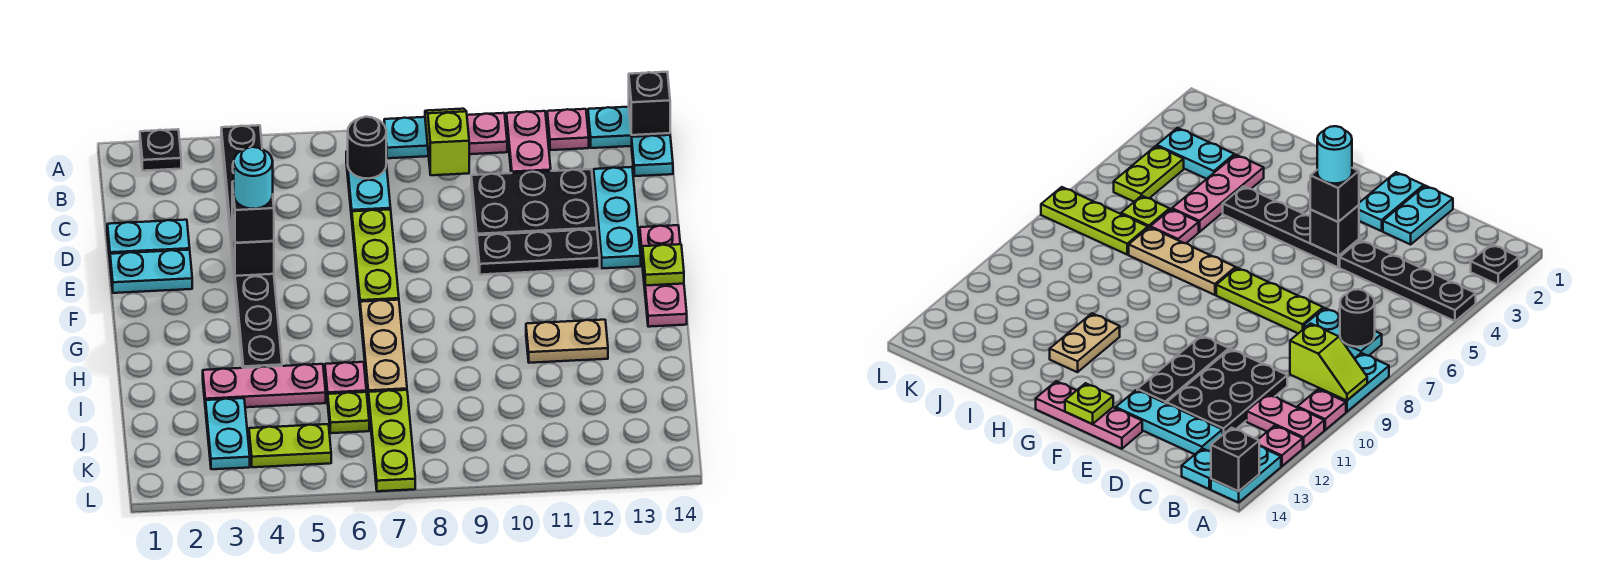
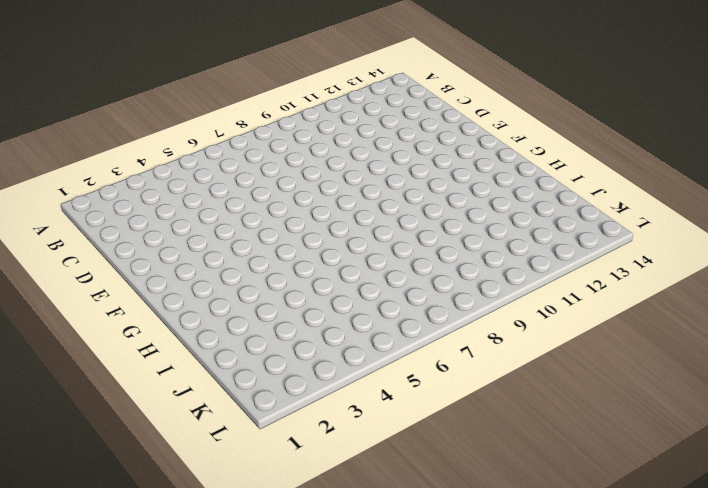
none -> black 1x1 plate [140,129,181,171]
none -> black 1x4 plate [221,125,262,248]
none -> cyan 1x2 plate [384,117,429,158]
none -> pink 1x1 plate [467,113,507,154]

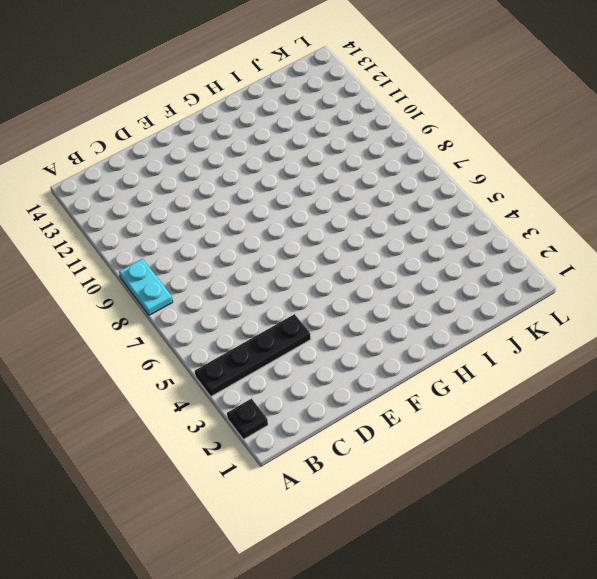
none -> pink 1x1 plate [467,113,507,154]
none -> pink 1x2 plate [507,111,551,173]
none -> pink 1x1 plate [547,109,589,150]
none -> cyan 1x2 plate [588,107,670,148]

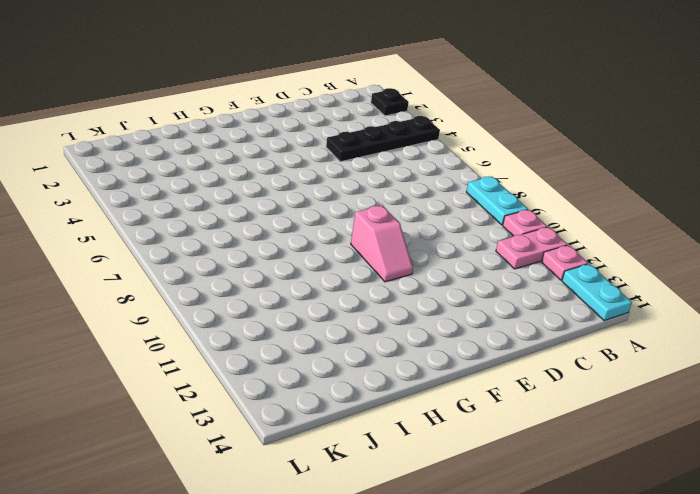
pink 1x2 slope [351,205,413,282] -> none
none -> cyan 1x2 plate [346,151,391,218]
none -> cyan 1x1 plate [632,135,673,176]
none -> black 2x3 plate [471,169,597,242]
none -> cyan 1x3 plate [594,167,641,268]

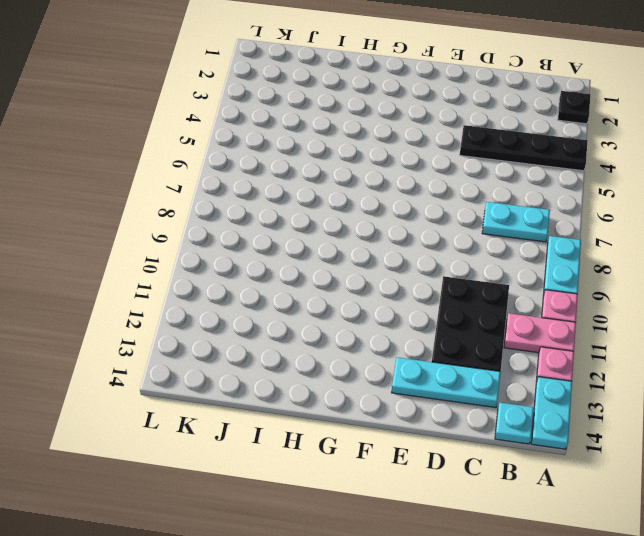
none -> cyan 1x2 plate [107,220,190,257]
none -> lime 1x3 plate [352,209,399,305]
none -> cyan 1x2 plate [110,250,192,293]
none -> black 1x4 plate [232,249,282,368]

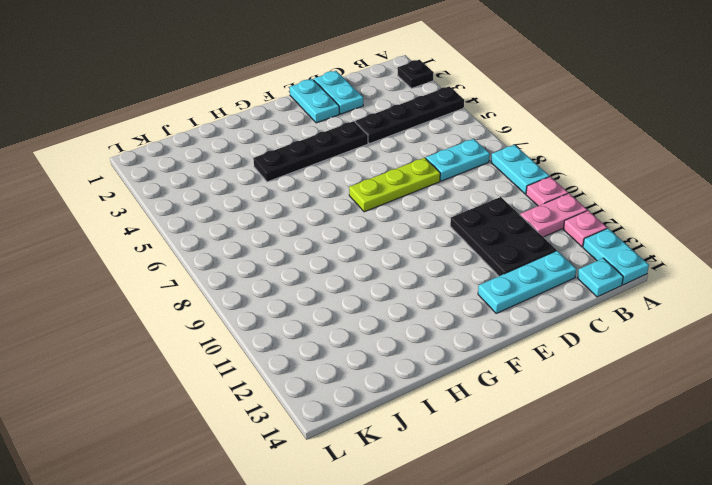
none -> black 1x3 plate [477,229,600,275]
none -> pink 1x3 plate [640,225,687,327]
none -> tan 1x3 plate [360,300,407,401]
none -> tan 1x2 plate [526,320,608,363]

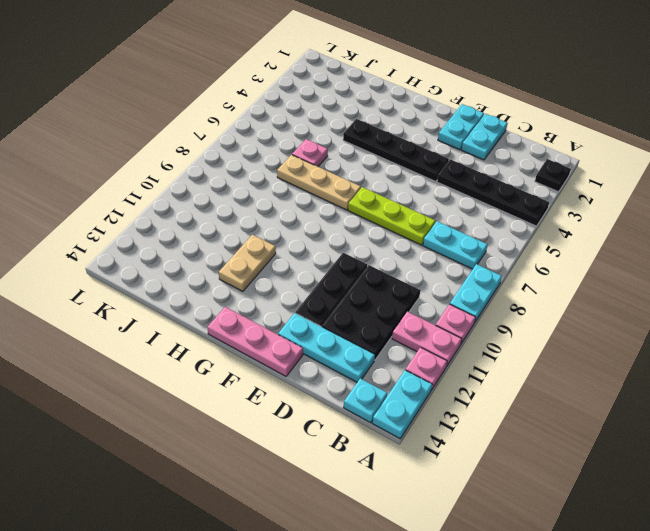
none -> pink 1x3 plate [203,364,326,409]
none -> cyan 1x2 plate [206,398,250,469]
none -> lime 1x1 plate [328,392,369,433]
none -> lime 1x3 plate [369,390,415,491]

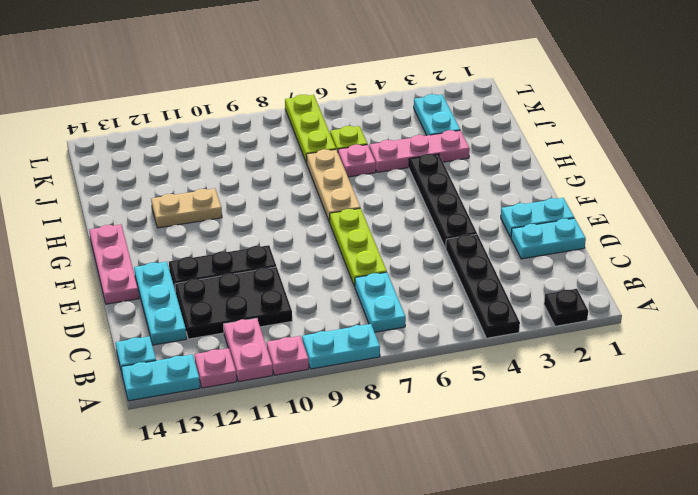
none -> lime 1x2 plate [249,424,331,467]
none -> lime 1x2 slope [425,109,469,175]
none -> black 1x1 brick [629,72,670,135]
none -> black 1x1 round brick [348,117,386,179]

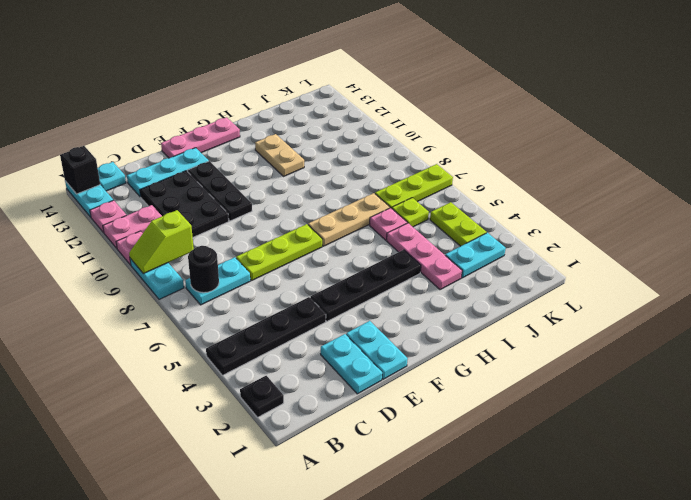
none -> black 1x1 brick [232,216,274,276]
none -> lime 1x1 plate [643,244,684,286]
none -> black 1x1 brick [232,181,274,243]
none -> cyan 1x1 round brick [234,147,273,209]

